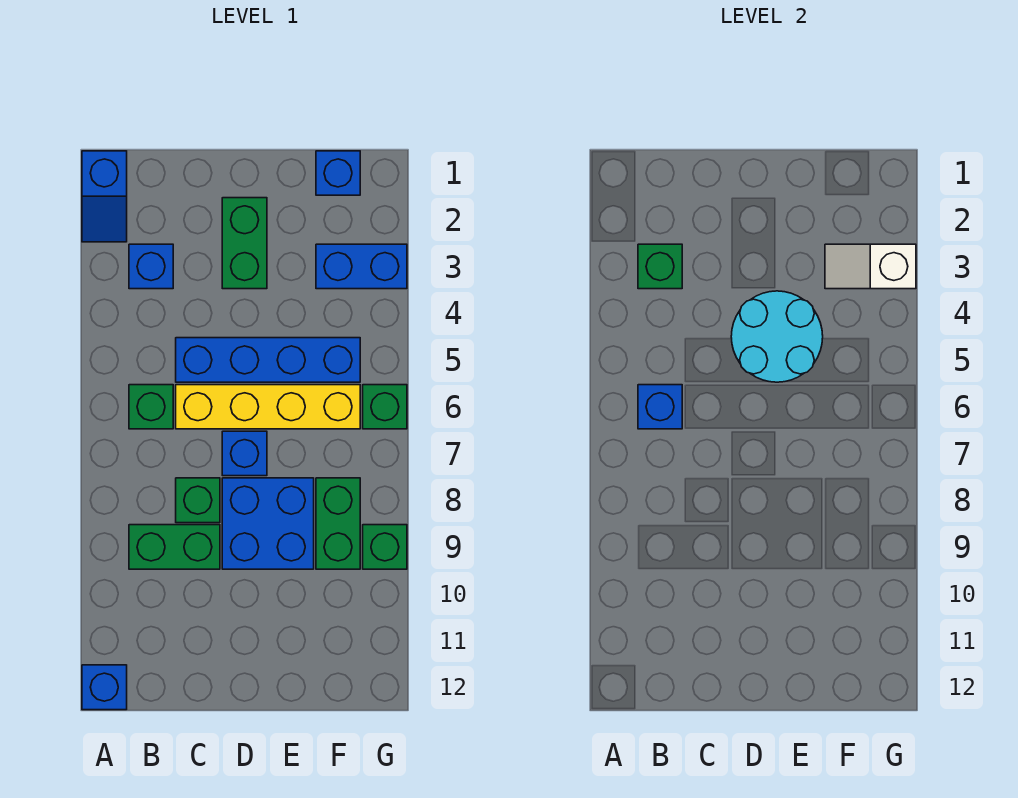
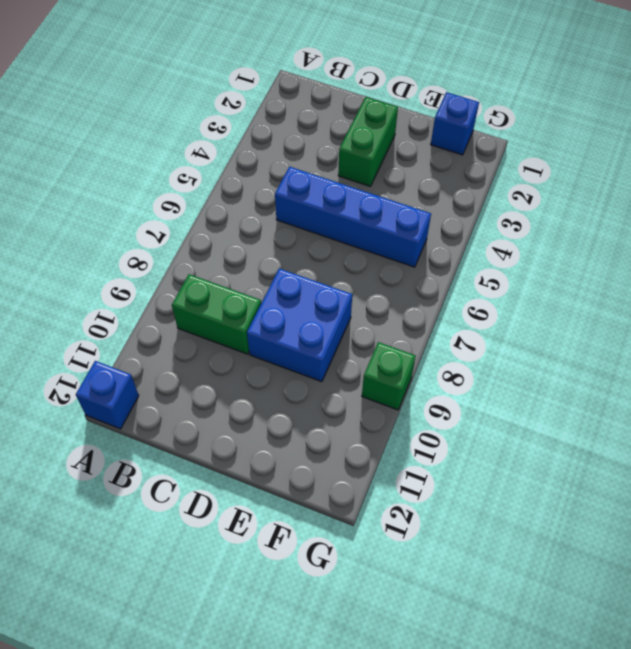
none -> blue 1x2 slope [82,151,127,242]
none -> blue 1x1 brick [129,244,173,289]
none -> green 1x1 brick [129,385,173,429]

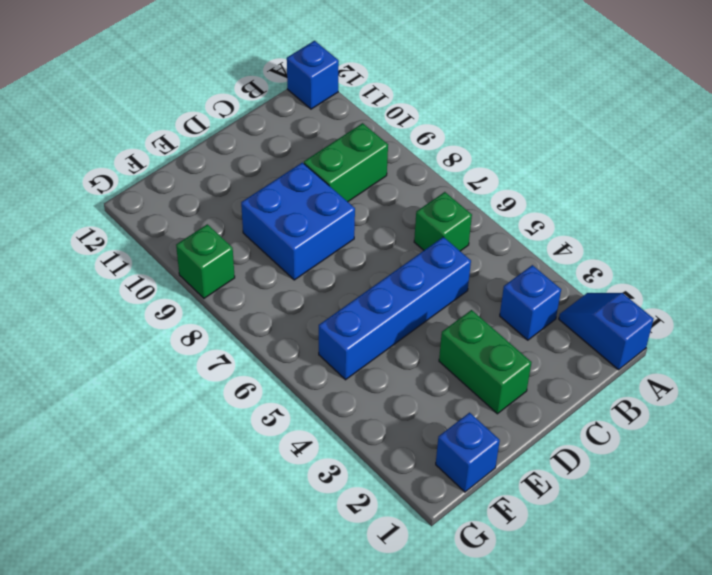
none -> yellow 1x4 brick [176,385,360,429]
none -> green 1x1 brick [176,478,220,523]
none -> blue 1x1 brick [222,431,267,476]

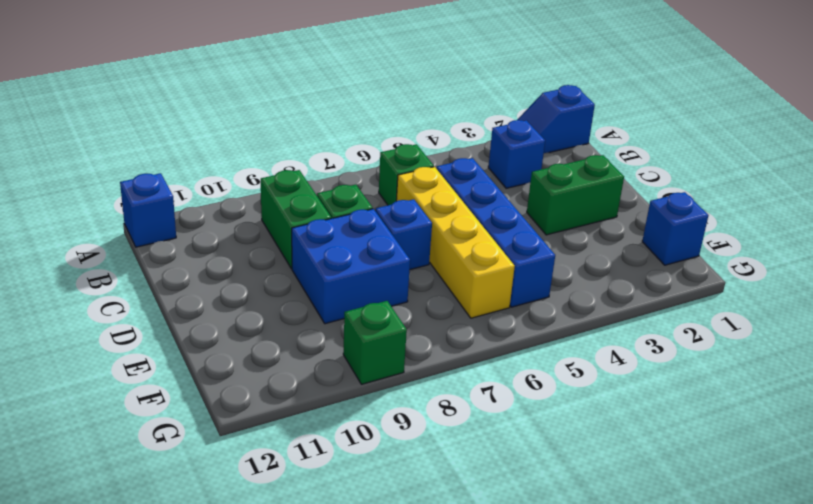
none -> blue 1x2 brick [316,244,407,289]
none -> green 1x2 brick [316,478,360,569]
none -> green 1x1 brick [363,385,407,429]

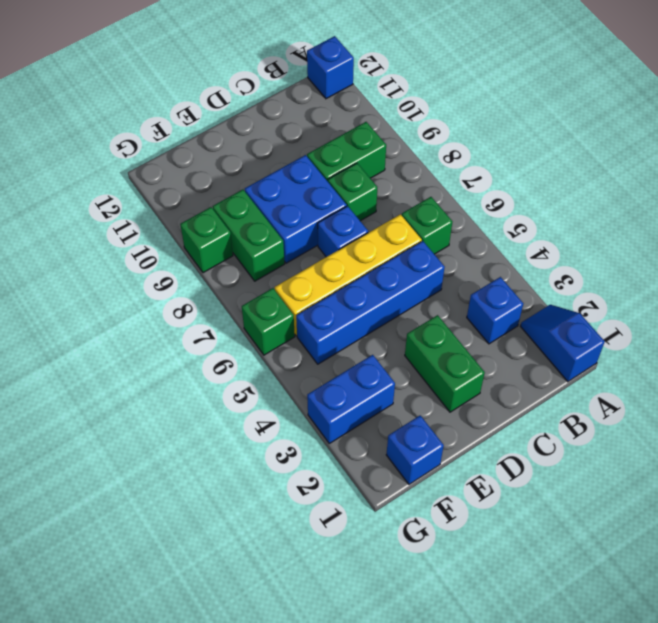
none -> green 1x1 brick [638,244,682,289]
none -> blue 1x1 brick [638,385,682,429]
none -> cyan 2x2 round brick [731,291,823,382]

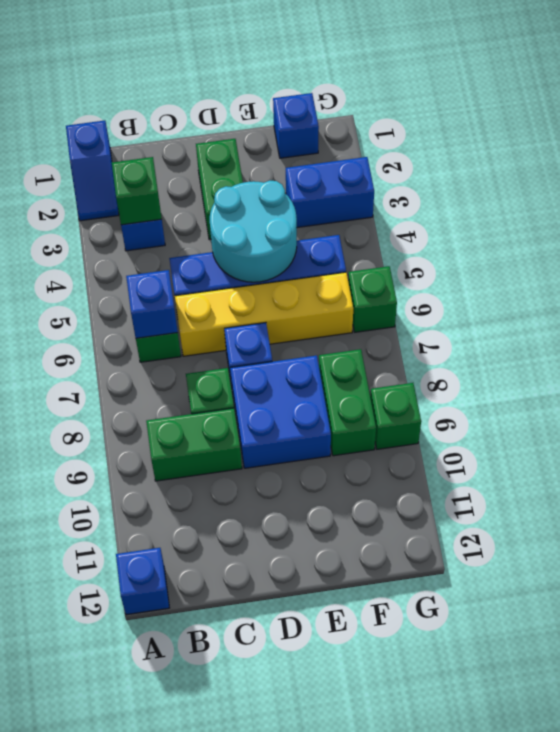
none -> white 1x2 slope [825,244,916,289]

